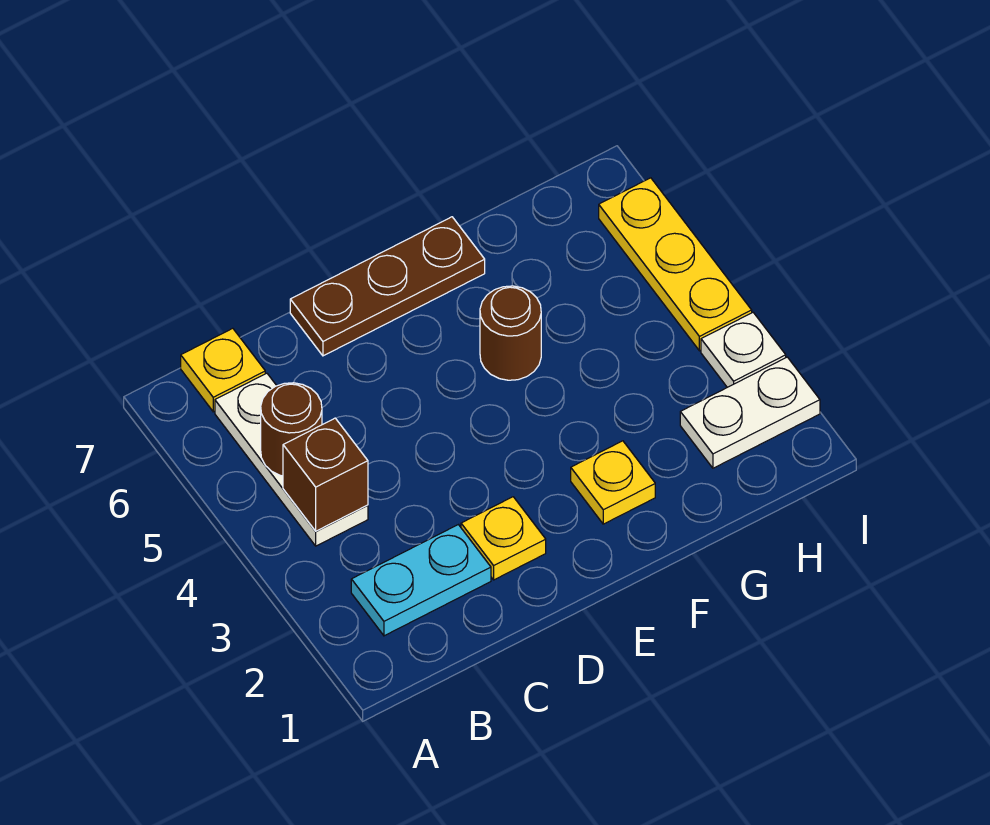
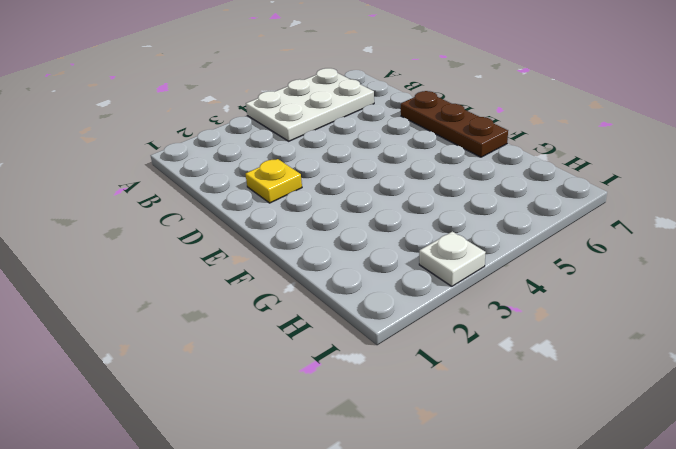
white 2x3 plate [246,68,374,141] -> white 1x3 plate [215,373,368,546]
none -> cyan 1x2 plate [351,525,491,636]
none -> yellow 1x1 plate [181,328,265,412]
none -> yellow 1x1 plate [571,441,655,524]

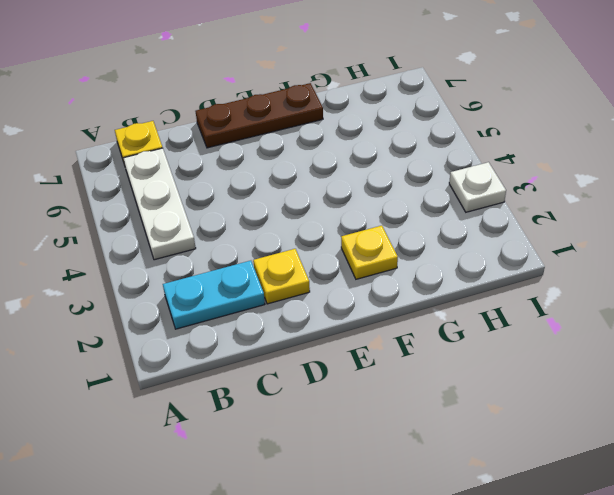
none -> brown 1x1 round brick [480,286,541,380]
none -> white 1x2 plate [680,357,820,468]
none -> yellow 1x3 plate [599,178,752,351]

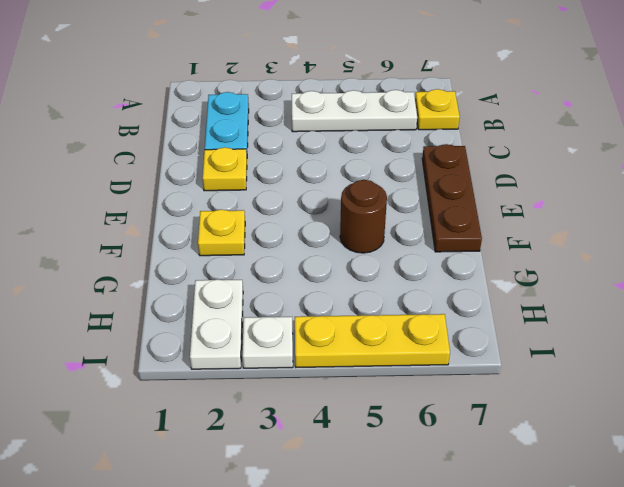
none -> brown 1x1 brick [283,418,368,531]
none -> brown 1x1 round brick [261,383,322,476]

